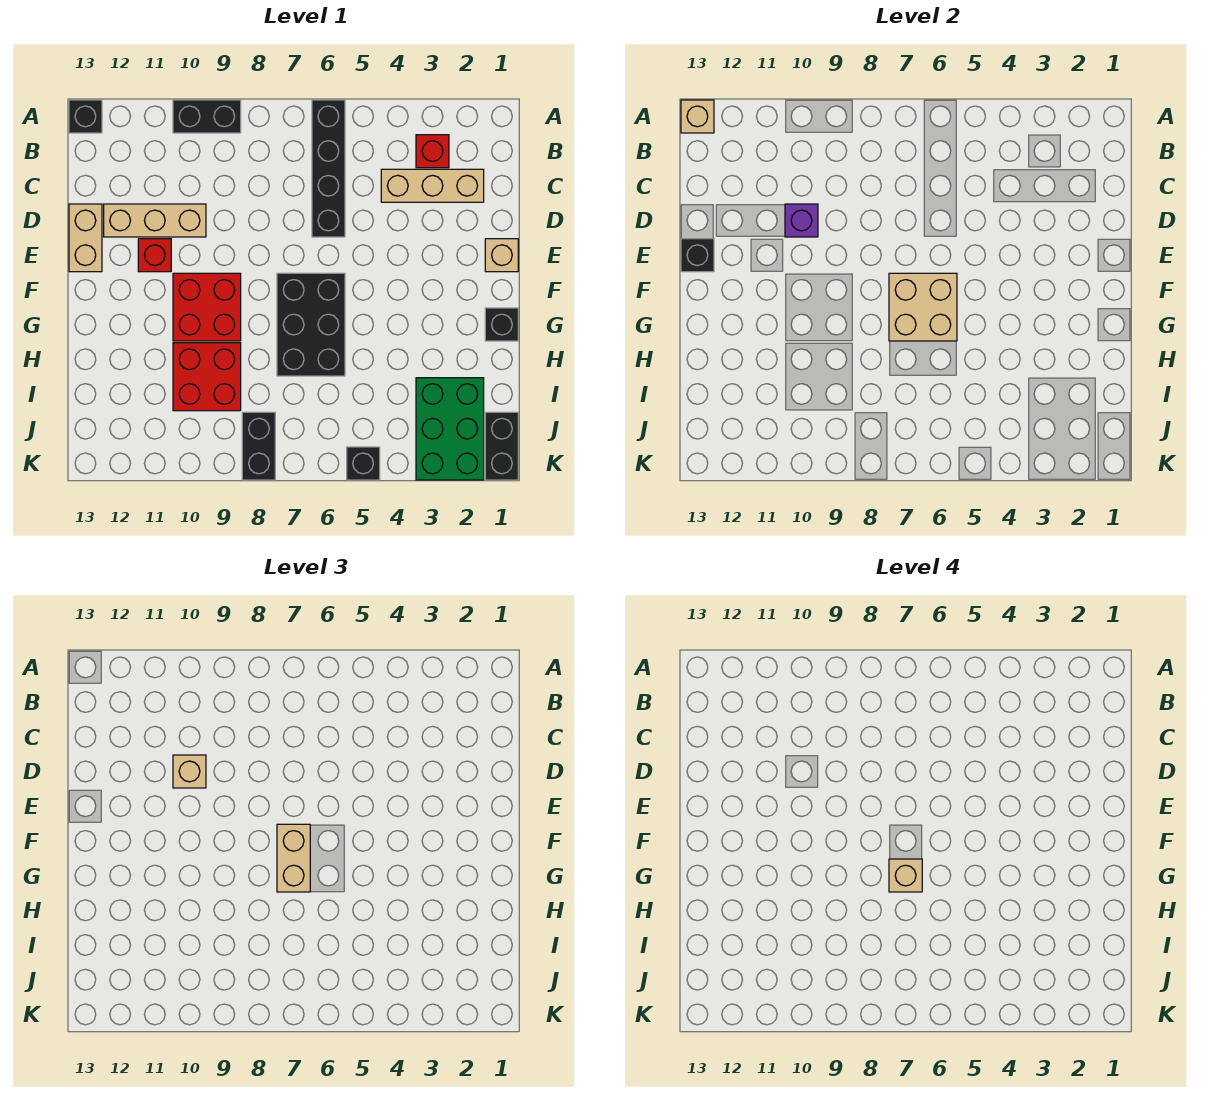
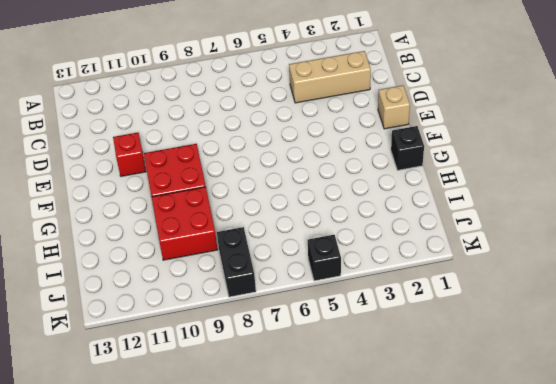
none -> black 1x4 brick [312,100,345,237]
none -> black 1x2 brick [173,100,241,133]
none -> black 1x1 brick [69,100,102,133]

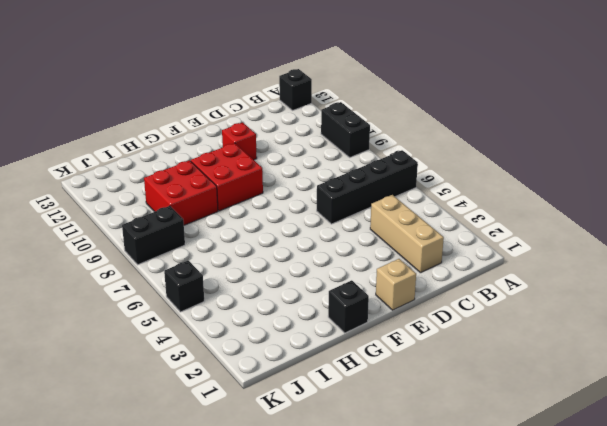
none -> red 1x1 brick [416,135,449,168]
none -> tan 1x3 brick [104,204,206,237]
none -> tan 1x2 brick [69,204,102,272]

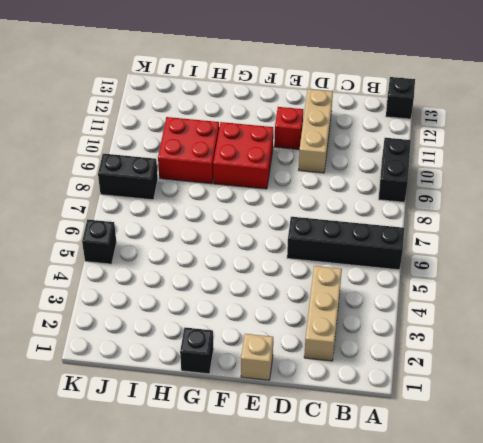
none -> red 1x1 brick [416,135,449,168]
none -> tan 1x2 brick [69,204,102,272]
none -> black 2x3 brick [277,273,345,376]

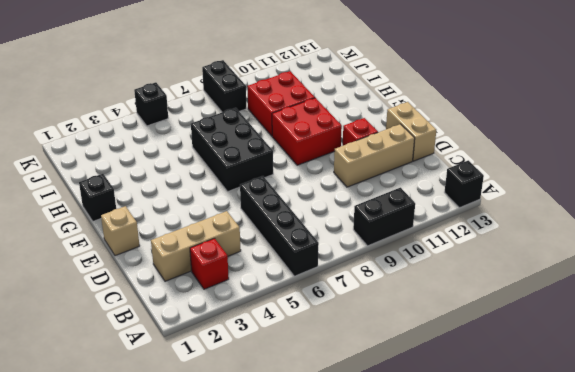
none -> green 2x3 brick [416,378,484,480]
none -> black 1x2 brick [485,412,518,480]
none -> tan 1x1 brick [681,100,714,133]

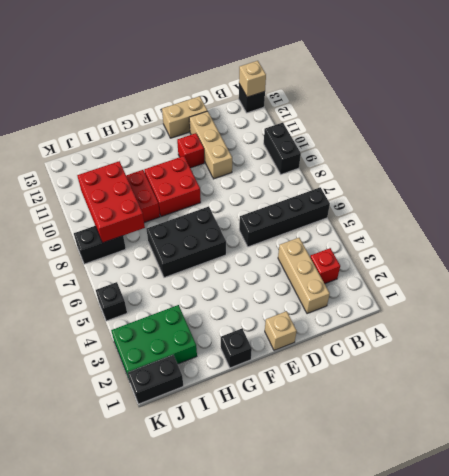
red 2x3 brick [77,161,145,243] -> none
none -> purple 1x1 brick [785,204,818,237]
none -> black 1x1 brick [681,239,714,272]
none -> tan 2x2 brick [889,273,957,341]

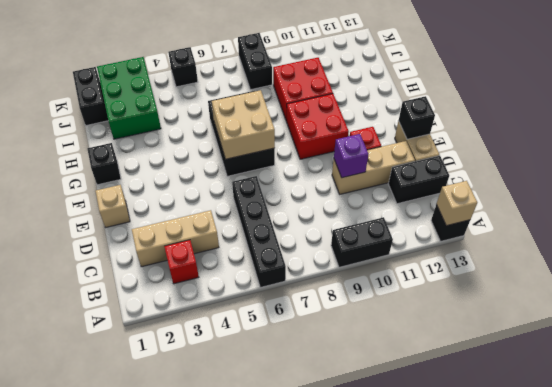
black 1x2 brick [388,156,449,204] -> none
none -> tan 1x1 brick [173,755,206,788]
none -> tan 1x2 brick [277,824,310,892]
none -> tan 1x1 brick [889,859,922,892]

